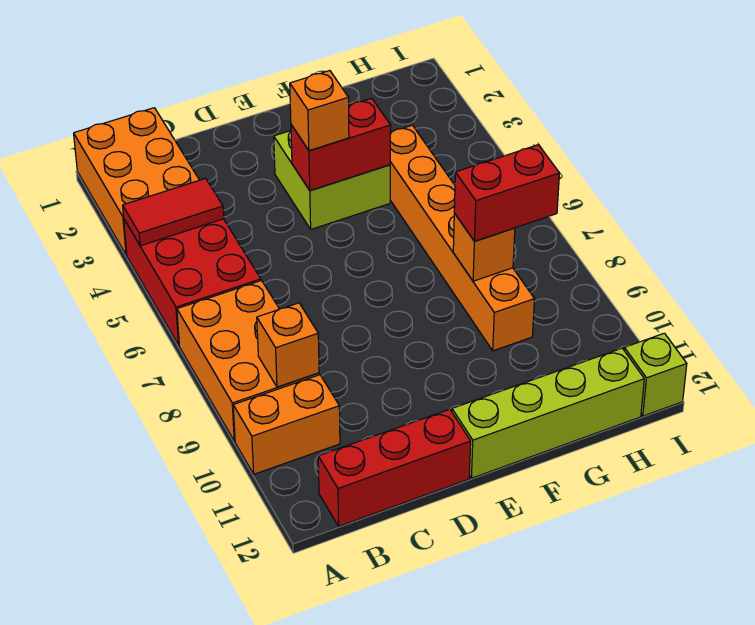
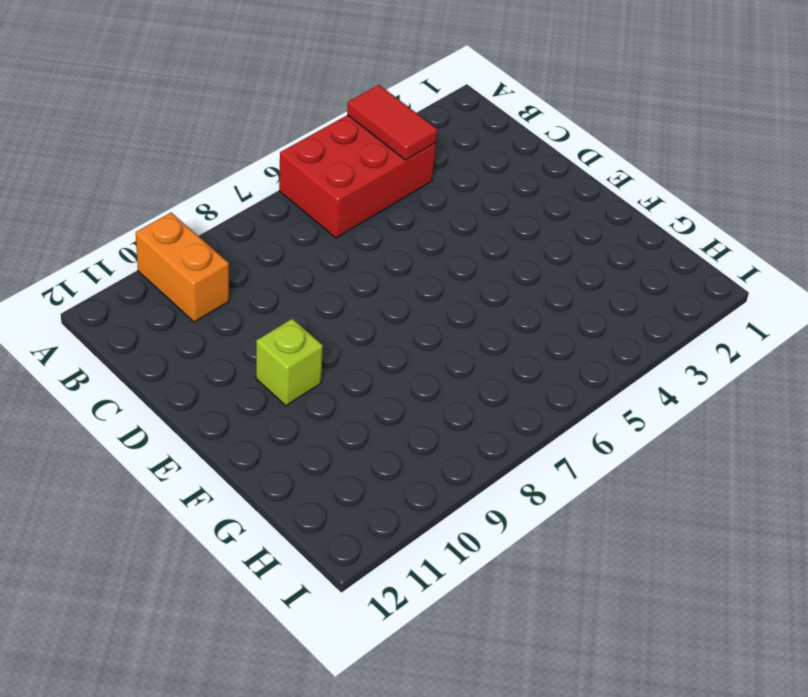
lime 1x1 brick [256,319,323,406] -> lime 1x1 brick moved to [624,333,687,416]
none -> orange 2x3 brick [74,108,199,255]
none -> orange 2x3 brick [177,281,319,441]
none -> red 1x3 brick [318,409,471,526]

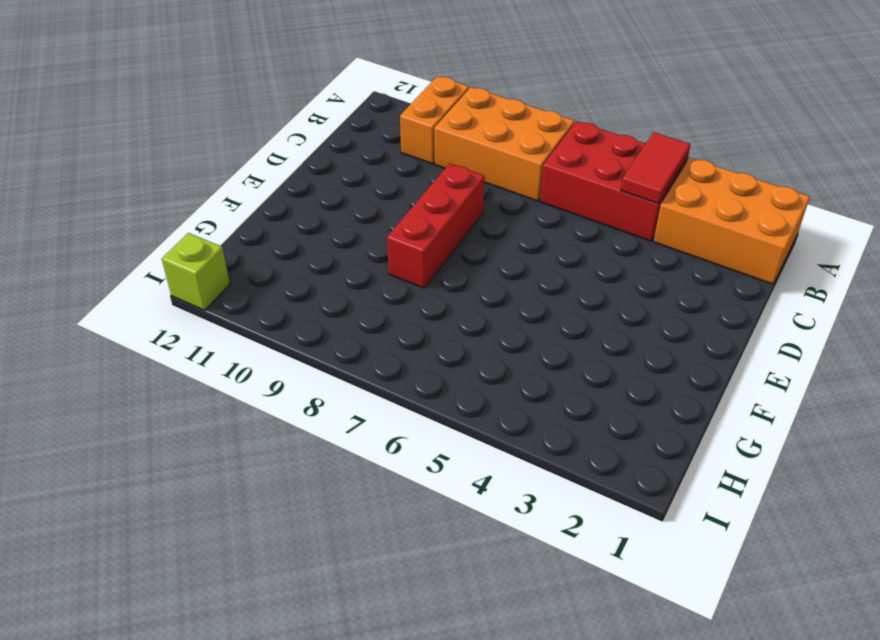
red 1x3 brick [387,163,485,288] -> red 1x3 brick moved to [318,409,471,526]
none -> lime 2x2 brick [274,131,390,229]
none -> lime 1x4 brick [452,348,644,478]
none -> orange 1x6 brick [390,125,534,351]

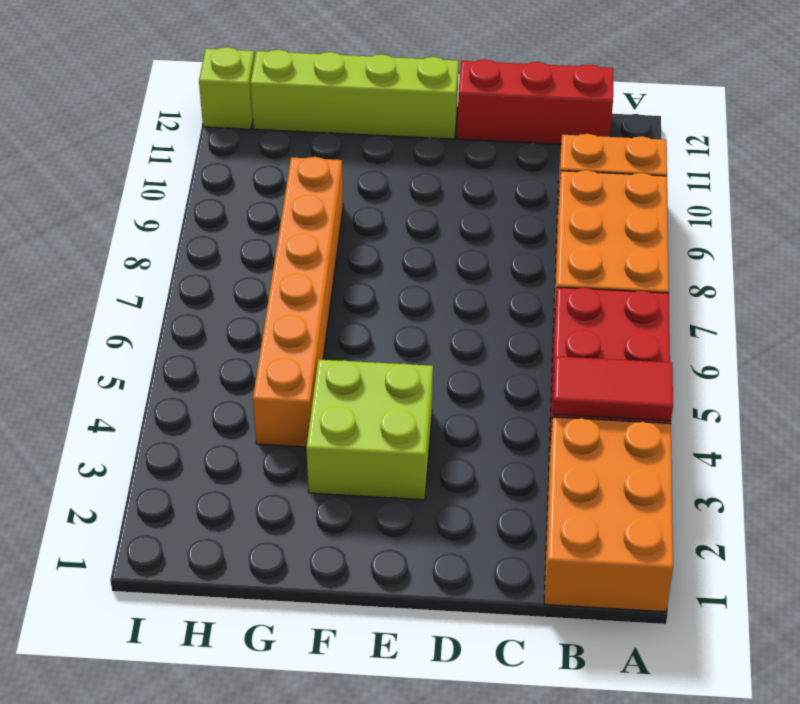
none -> orange 1x1 brick [257,303,319,387]
none -> red 1x2 brick [291,98,391,191]
none -> orange 1x1 brick [453,213,515,281]

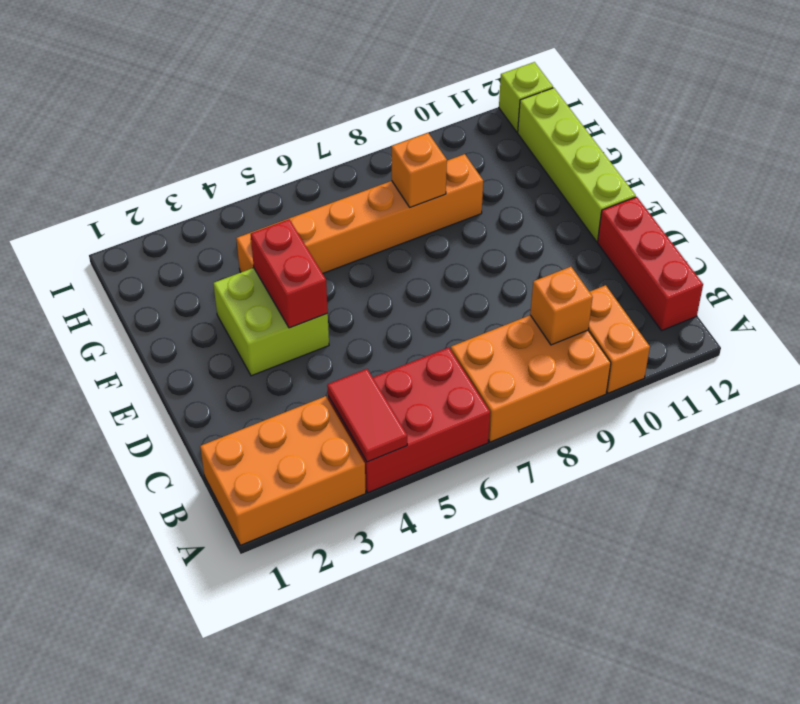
none -> orange 1x1 brick [290,71,349,151]
none -> red 1x2 brick [454,145,559,241]

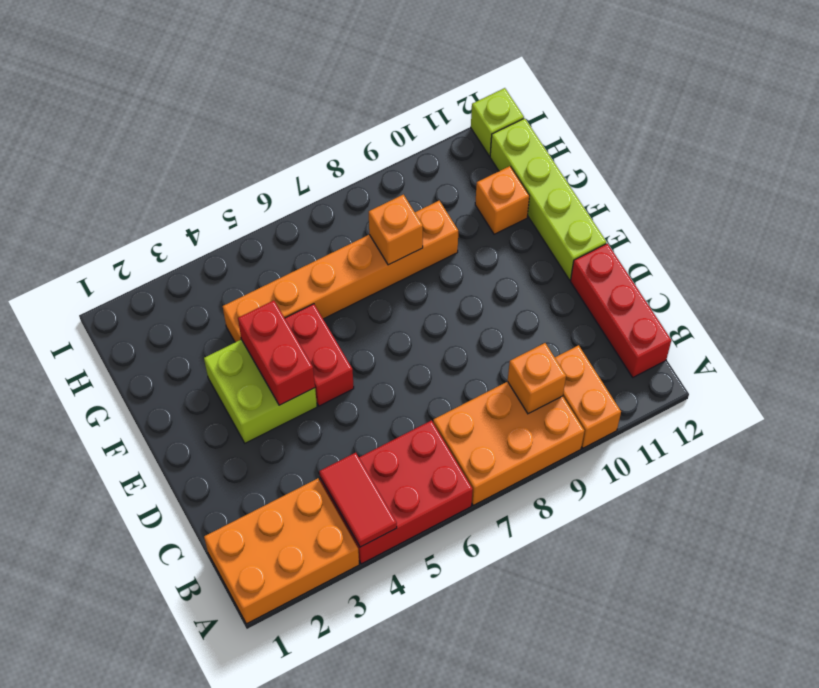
red 1x2 brick [285,304,354,406] -> red 1x2 brick moved to [454,145,559,241]
orange 1x1 brick [475,166,529,234] -> orange 1x1 brick moved to [290,71,349,151]

